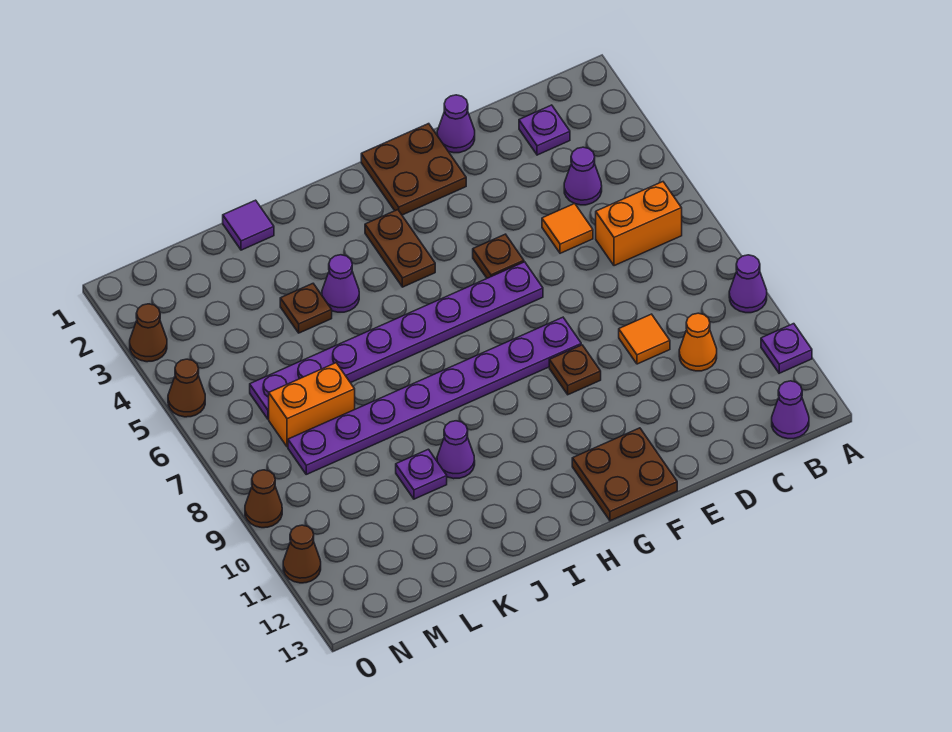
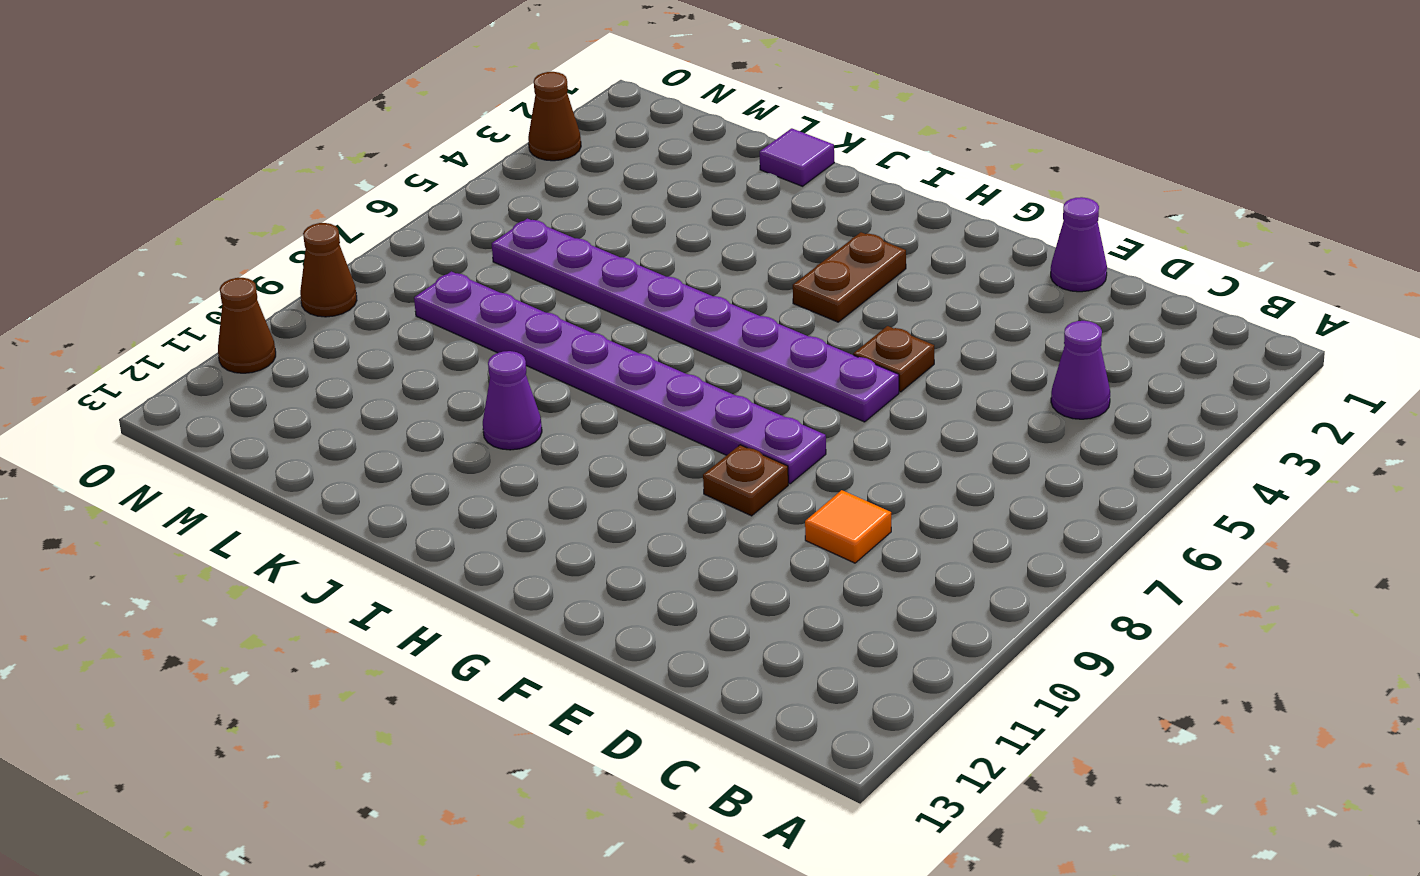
none -> purple 1x1 cone [729,255,767,313]
none -> purple 1x1 plate [761,324,812,373]
none -> orange 1x2 brick [596,182,682,266]

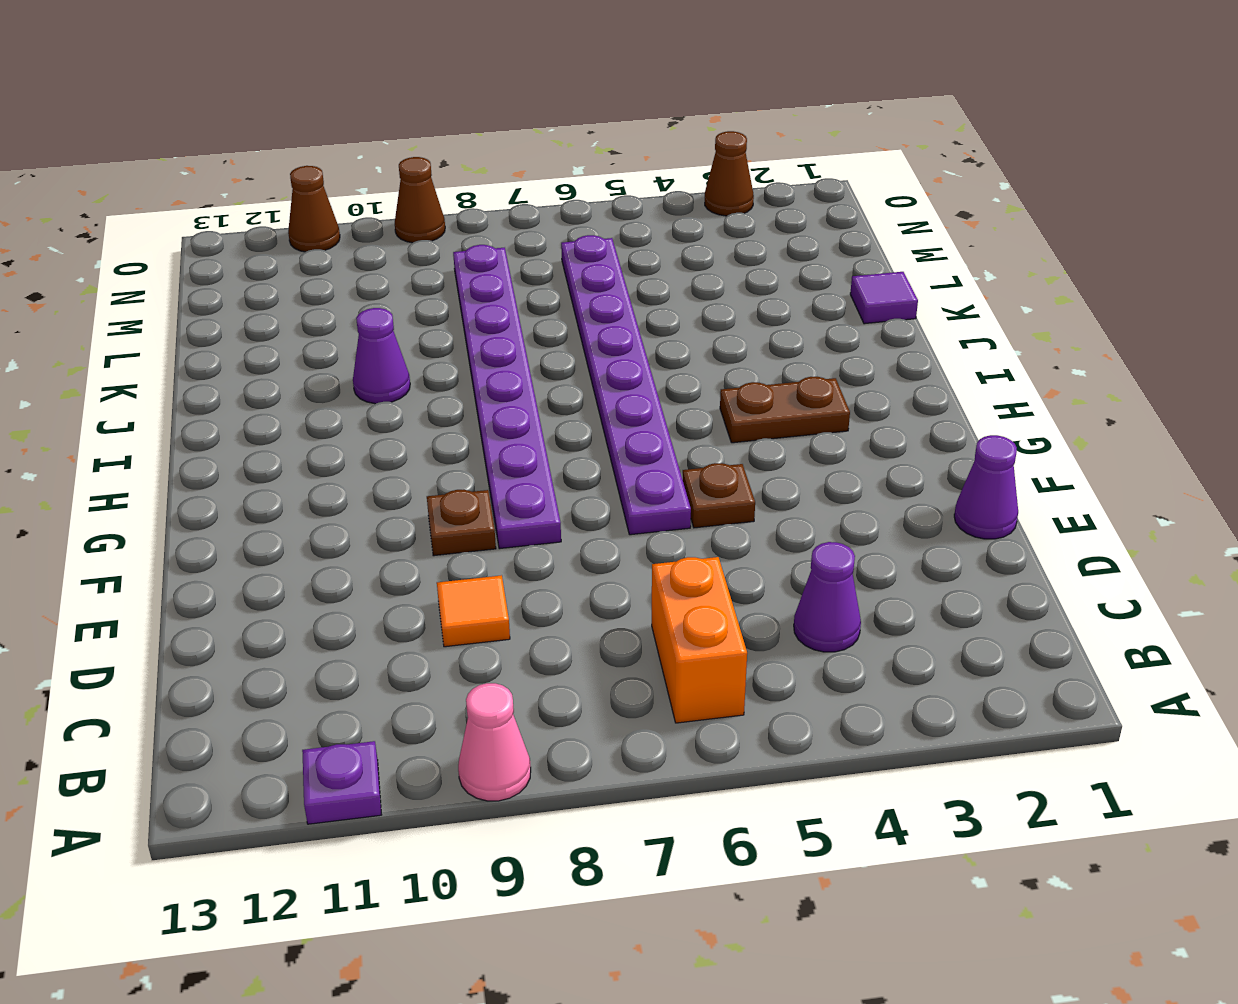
pink 1x1 cone [458,683,531,801] -> purple 1x1 cone [729,255,767,313]
none -> purple 1x1 cone [772,381,809,439]
none -> purple 1x1 plate [519,105,570,155]
none -> orange 1x1 cone [679,313,717,371]

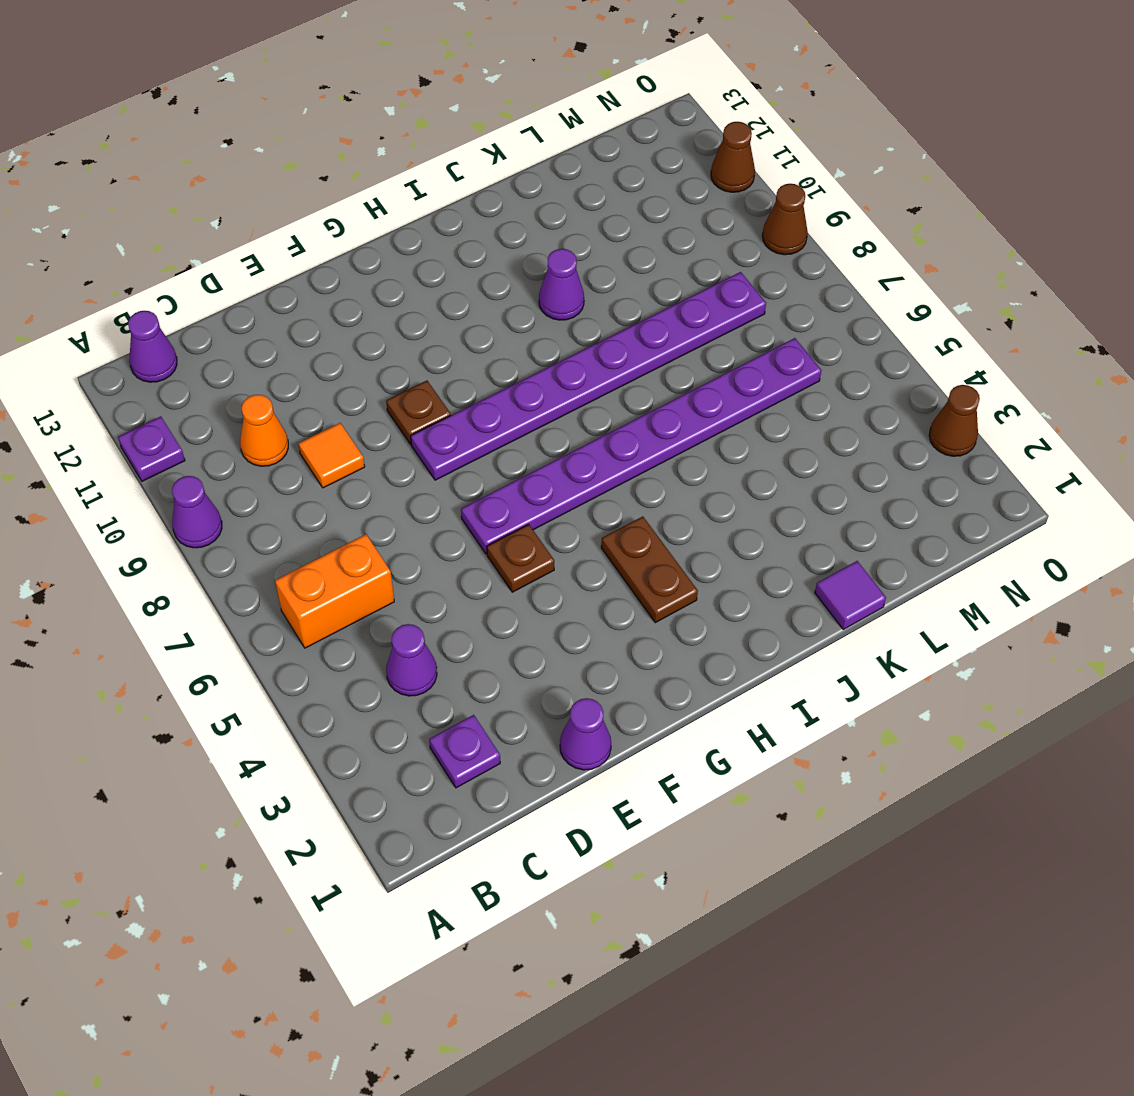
none -> orange 1x1 tile [542,203,593,253]
none -> brown 2x2 plate [361,124,466,215]
none -> brown 2x2 plate [572,428,677,521]

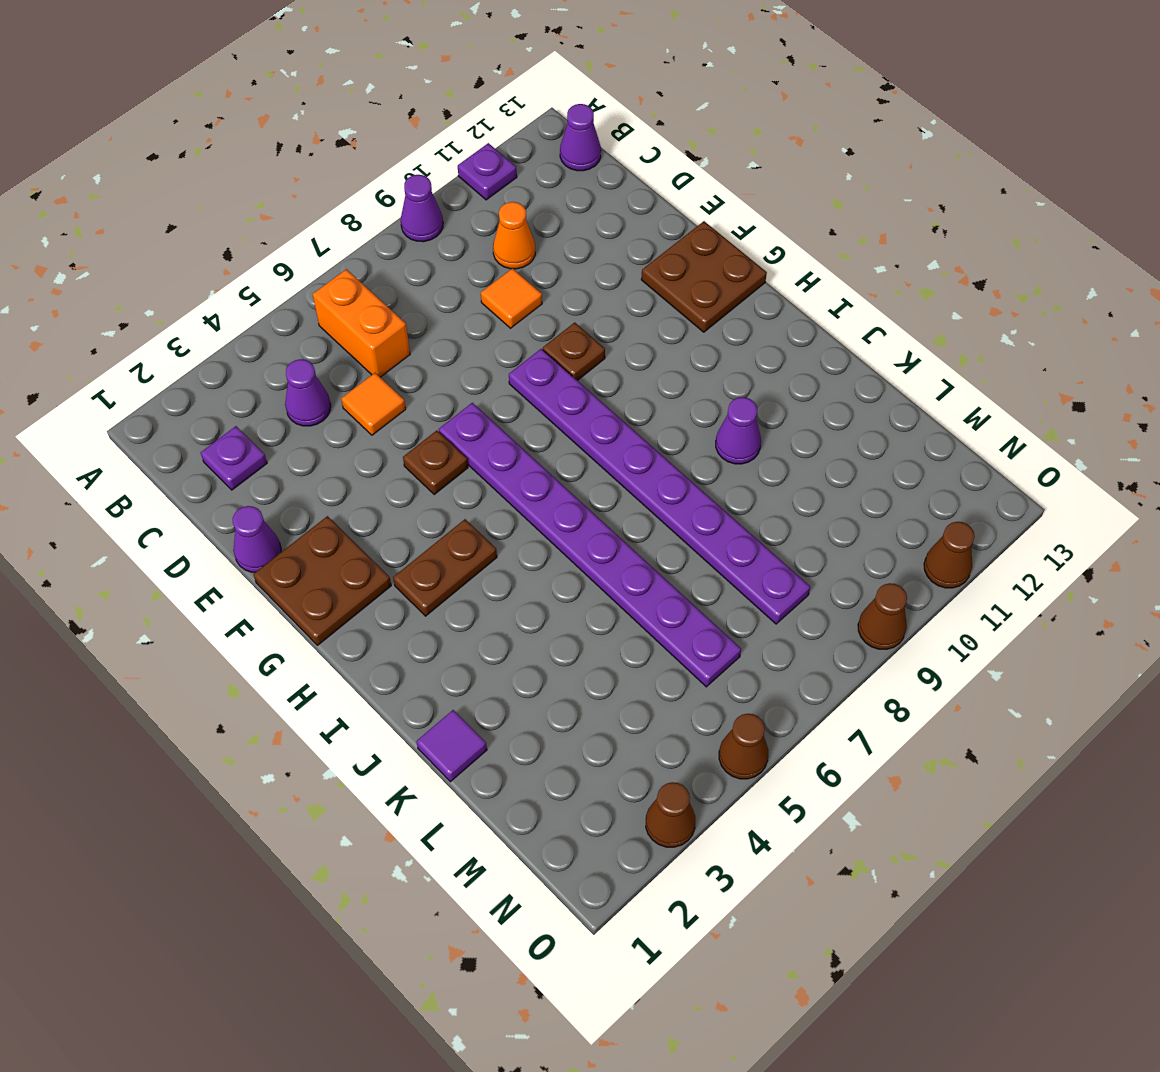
none -> purple 1x1 cone [322,255,359,312]
none -> brown 1x1 plate [280,284,332,333]
none -> purple 1x1 plate [396,449,447,499]

